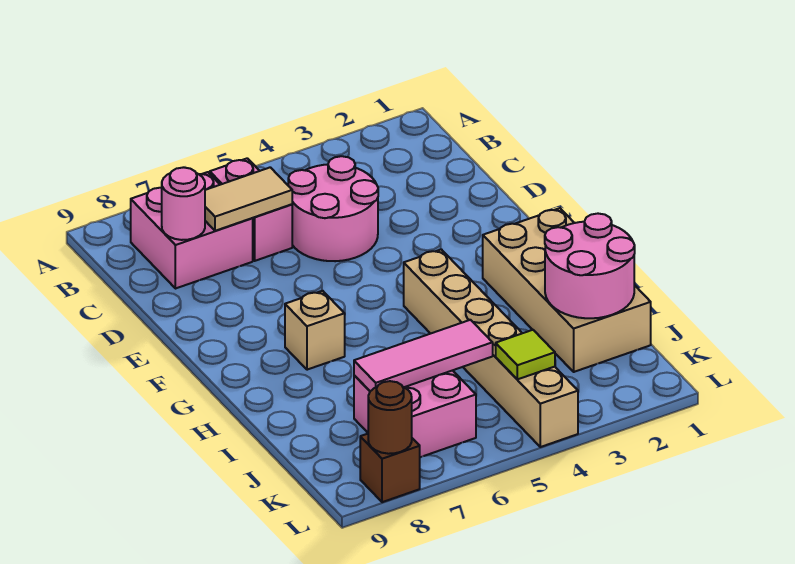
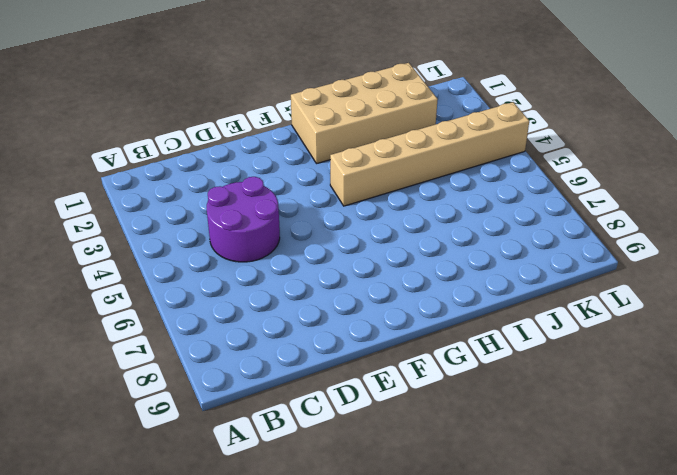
purple 2x2 round brick [207,177,280,262] -> pink 2x2 round brick [288,156,378,261]
none -> pink 1x2 brick [210,158,292,261]
none -> pink 2x2 brick [131,172,253,289]
none -> tan 1x1 brick [285,291,345,370]

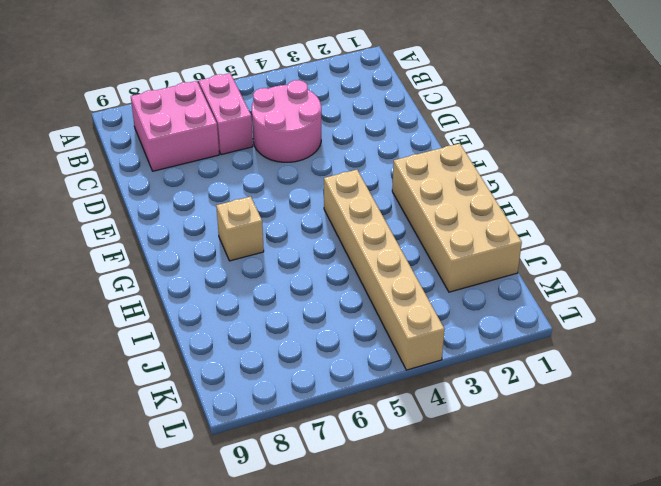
none -> pink 2x2 brick [354,370,476,457]
none -> brown 1x1 brick [360,434,420,502]
none -> tan 1x2 tile [205,167,292,231]

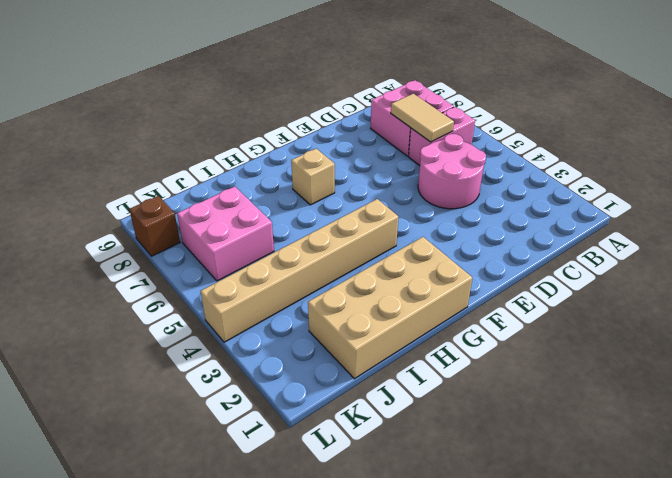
none -> pink 1x1 round brick [162,167,205,240]
none -> pink 2x2 round brick [545,214,635,318]
none -> pink 1x3 tile [354,320,493,391]

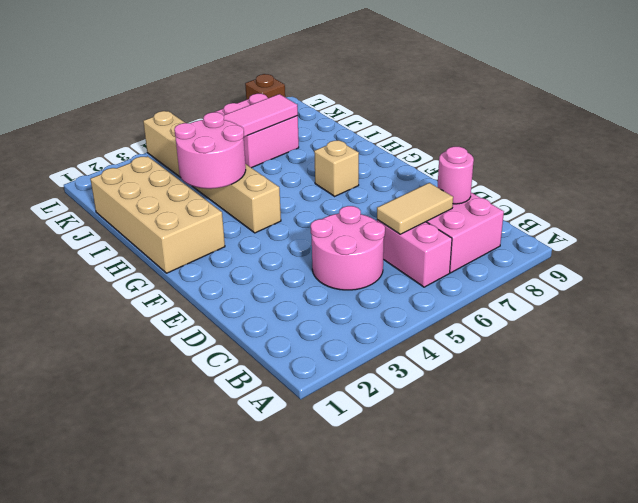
pink 2x2 round brick [174,112,246,189] -> pink 2x2 round brick moved to [545,214,635,318]
none -> lime 1x1 tile [496,330,555,379]
none -> brown 1x1 round brick [368,381,412,454]

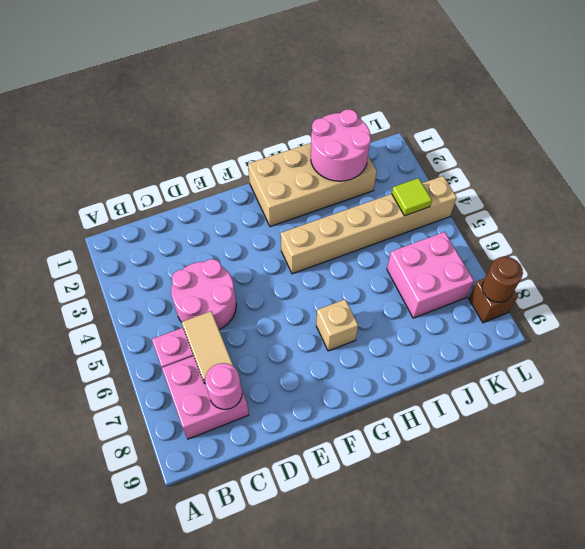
none -> pink 1x3 tile [354,320,493,391]

